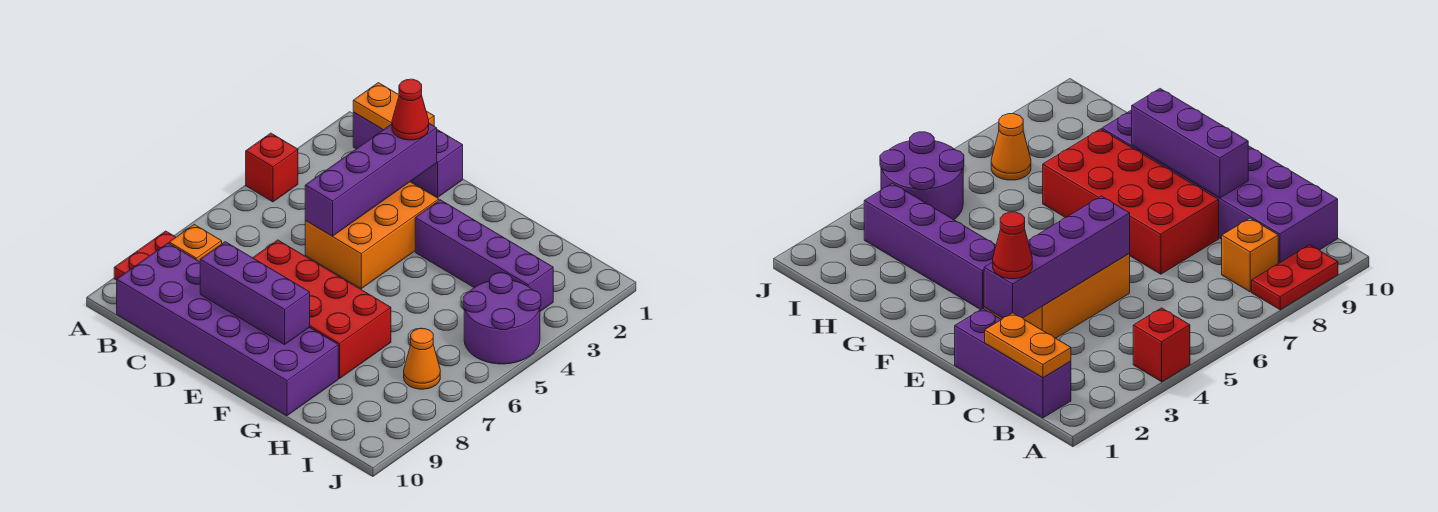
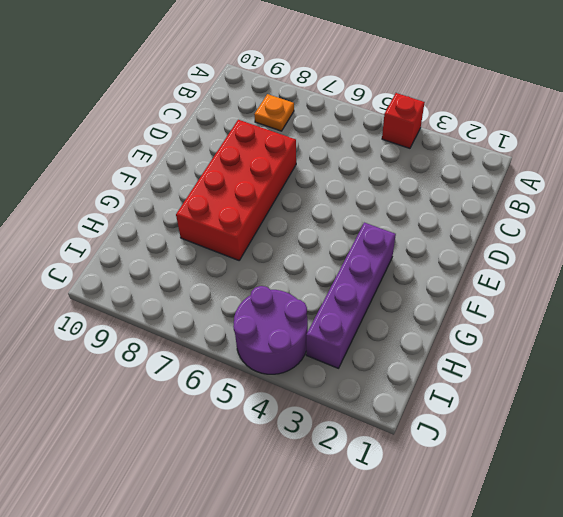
orange 1x1 plate [254,94,294,131] -> orange 1x1 brick [169,225,222,262]
none -> red 1x2 plate [114,231,176,280]
none -> purple 1x3 brick [353,112,463,197]
none -> purple 2x6 brick [117,243,338,416]

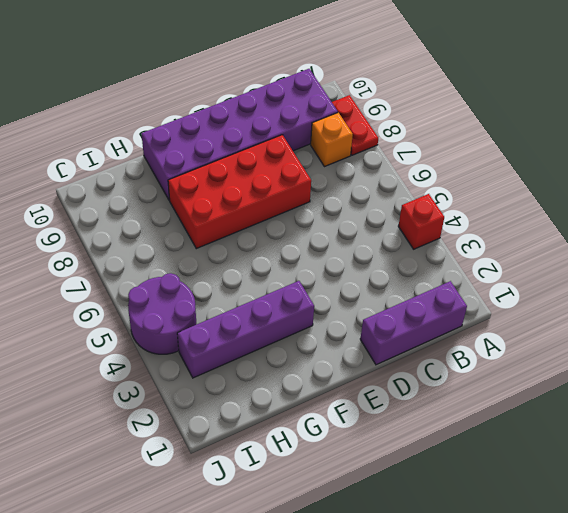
none -> orange 2x3 brick [305,182,439,289]
none -> orange 1x1 cone [404,329,440,389]
none -> orange 1x2 plate [353,83,434,130]

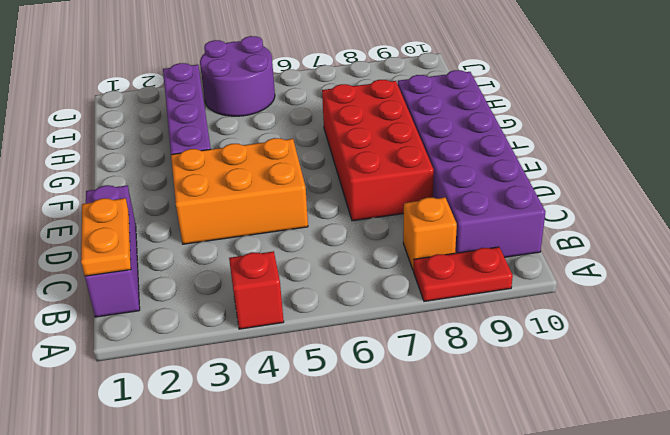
none -> orange 1x1 cone [404,329,440,389]
none -> purple 1x4 brick [305,124,437,236]
none -> purple 1x3 brick [200,242,310,344]

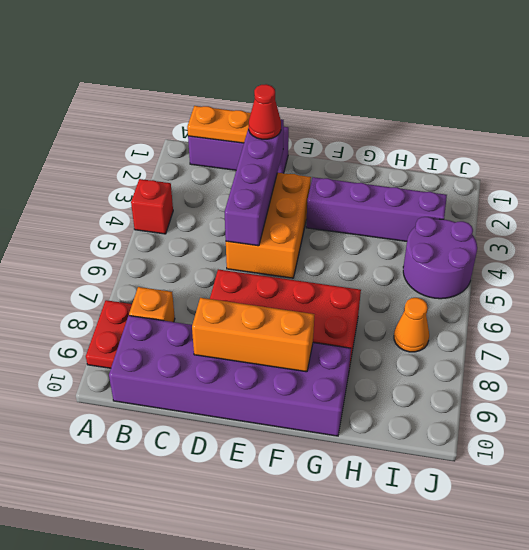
orange 1x3 brick [192,298,314,372] -> purple 1x3 brick [200,242,310,344]

